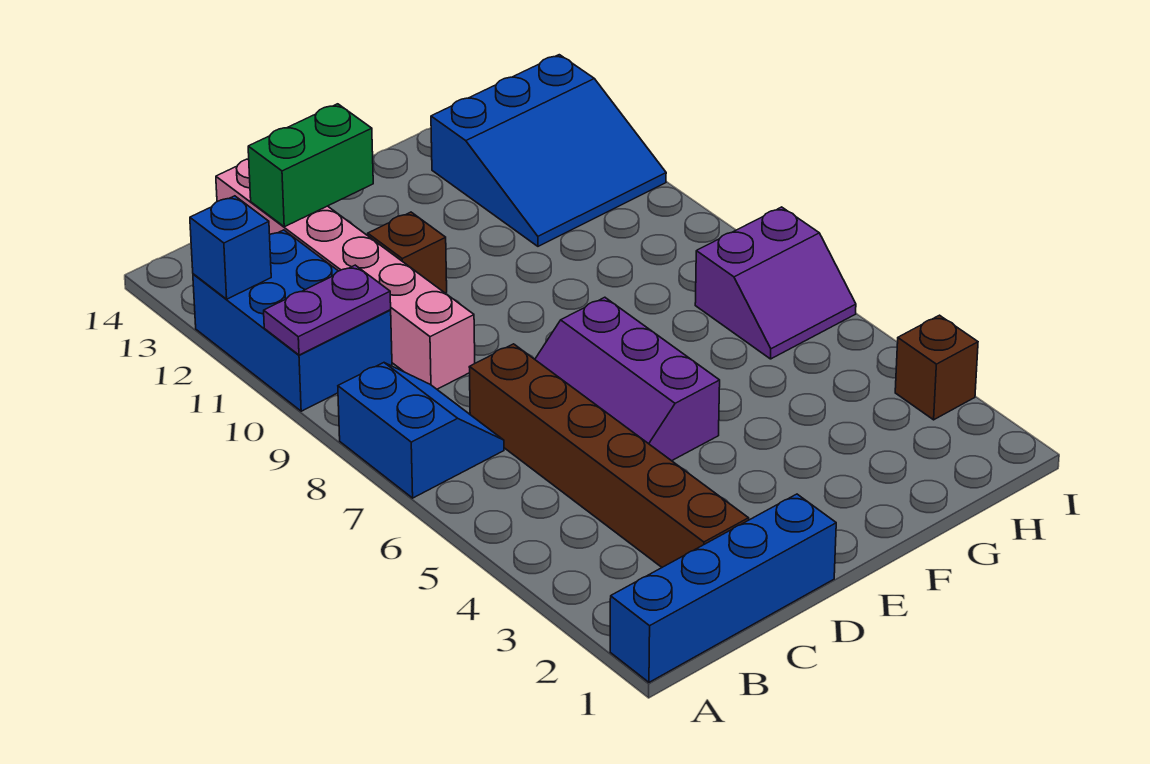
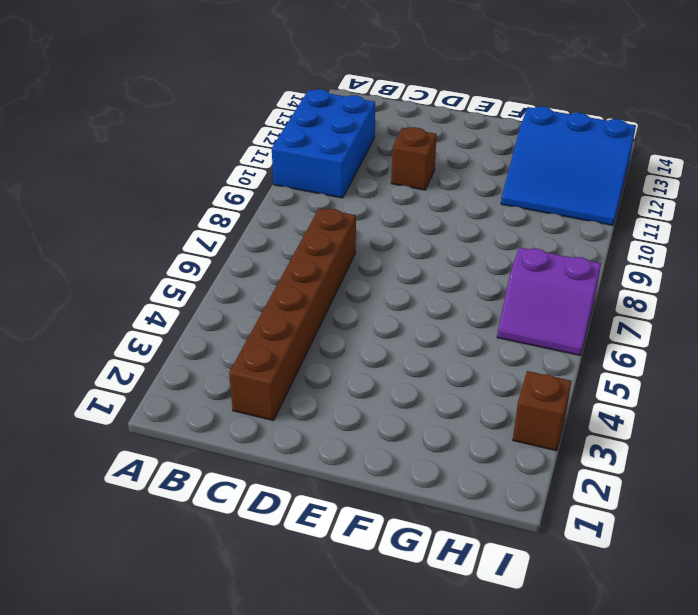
none -> blue 1x4 brick [610,494,836,682]
none -> blue 2x2 slope [338,363,504,498]
none -> pink 1x6 brick [216,159,475,389]

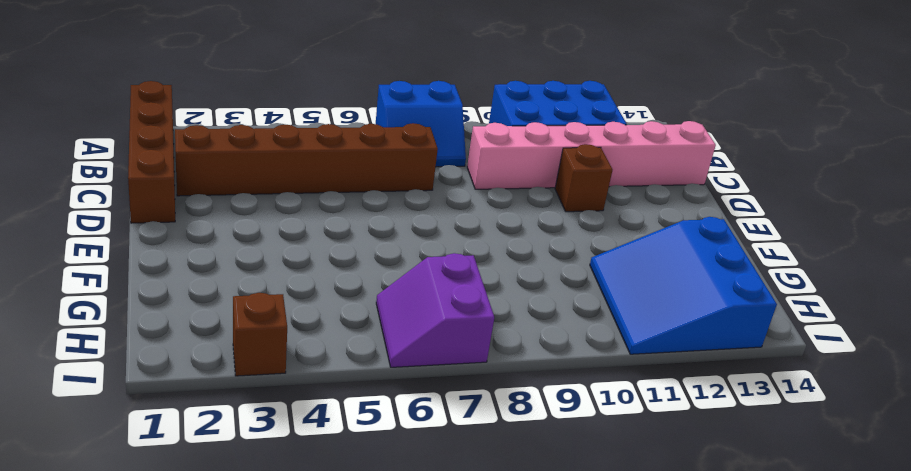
brown 1x4 brick [128,81,175,223] -> blue 1x4 brick [610,494,836,682]
none -> purple 2x3 slope [535,297,720,461]
none -> purple 1x2 plate [264,265,391,355]
none -> blue 1x1 brick [190,196,271,299]

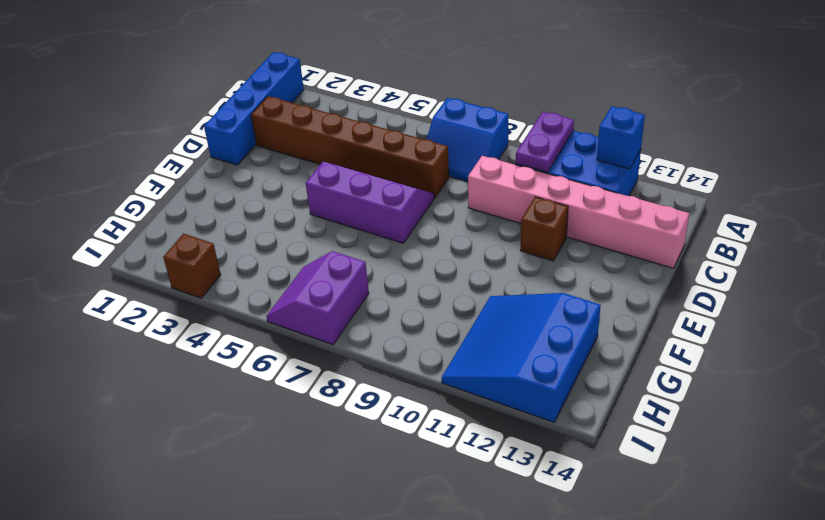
none -> green 1x2 brick [248,104,373,227]

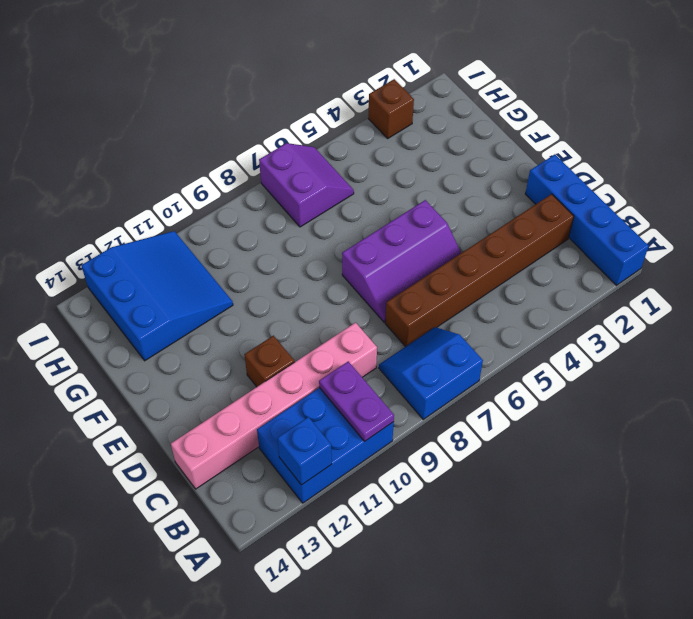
none -> green 1x2 brick [248,104,373,227]

